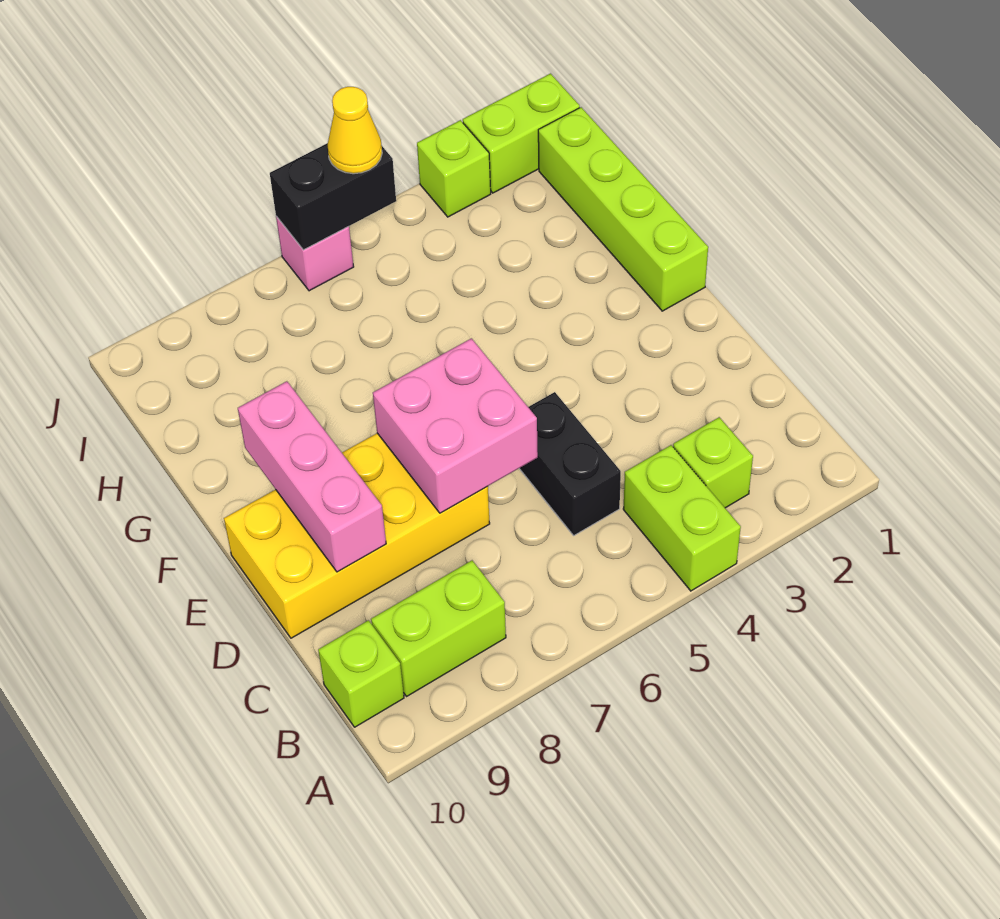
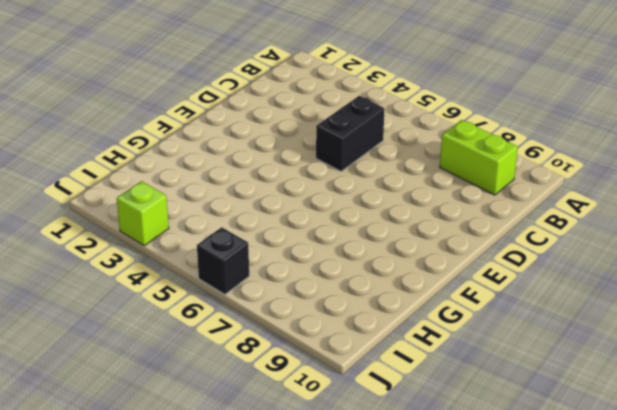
black 1x1 brick [197,227,249,294] -> pink 1x1 brick [276,216,354,291]
none -> lime 1x2 brick [623,445,741,591]
none -> lime 1x1 brick [673,417,753,508]
none -> lime 1x1 brick [318,620,404,727]

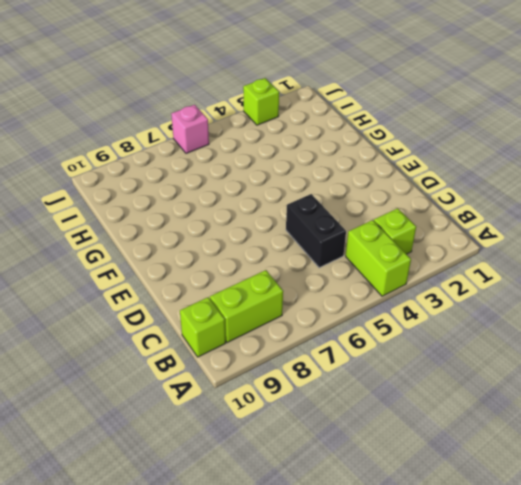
none -> yellow 2x4 brick [224,433,490,638]
none -> lime 1x4 brick [538,107,708,311]
none -> lime 1x2 brick [463,74,580,193]

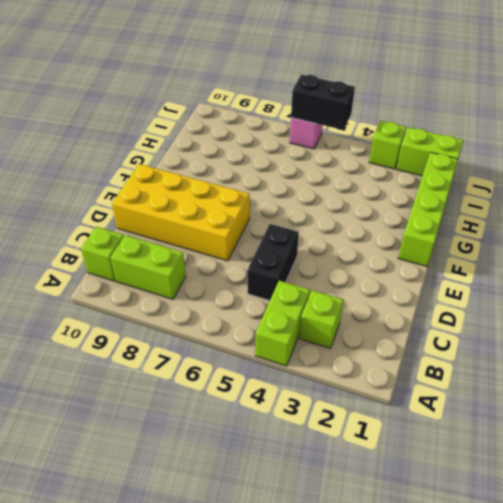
none -> pink 2x2 brick [373,338,538,513]
none -> pink 1x3 brick [238,381,386,572]
none -> yellow 1x1 cone [328,87,382,174]

